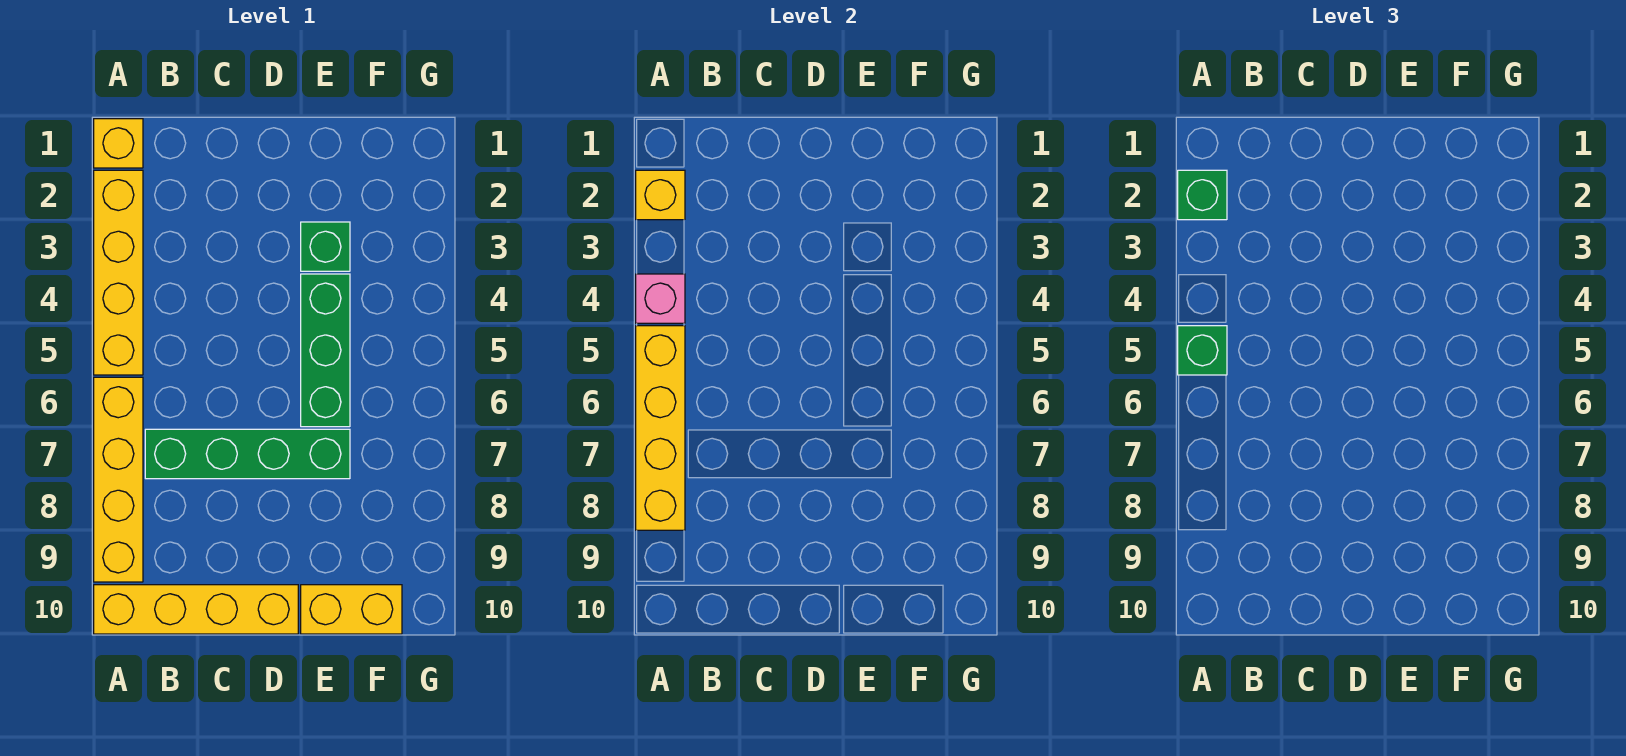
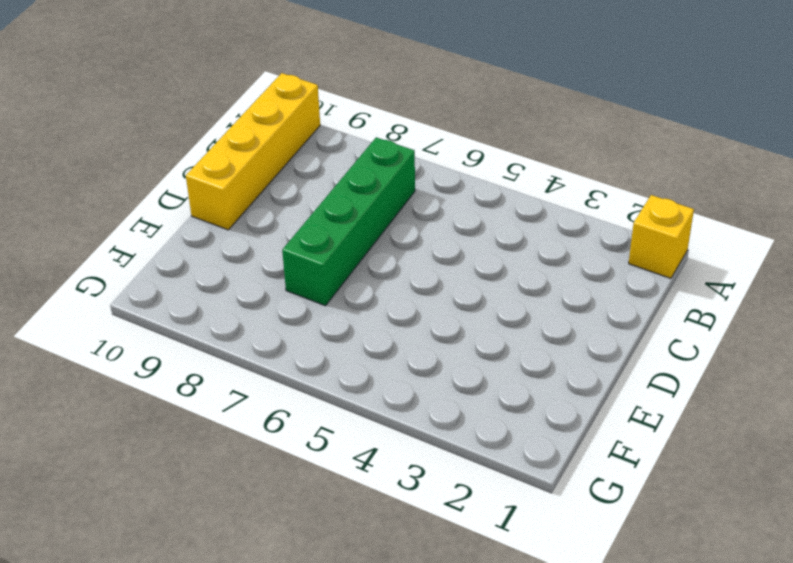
none -> yellow 1x4 brick [94,170,143,375]
none -> yellow 1x4 brick [94,377,143,582]
none -> green 1x1 brick [301,222,350,271]

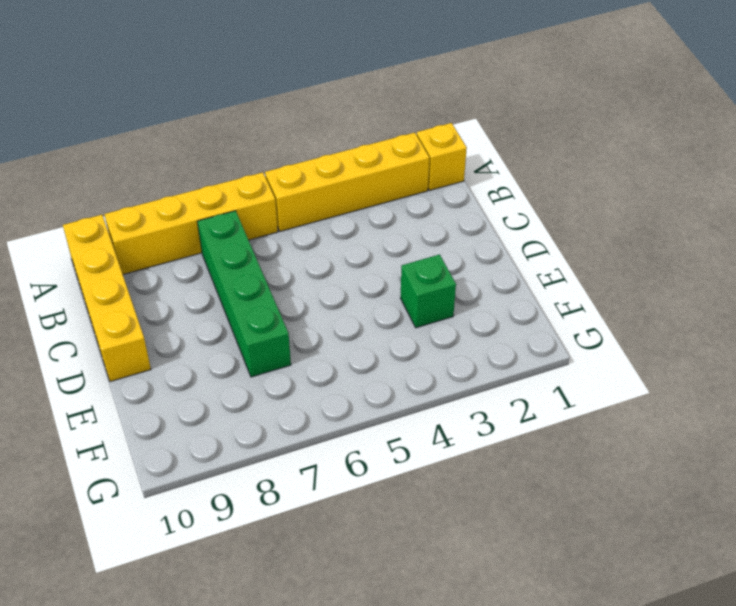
none -> green 1x3 brick [301,274,350,427]
none -> yellow 1x2 brick [301,585,402,634]
none -> yellow 1x1 brick [636,170,685,220]

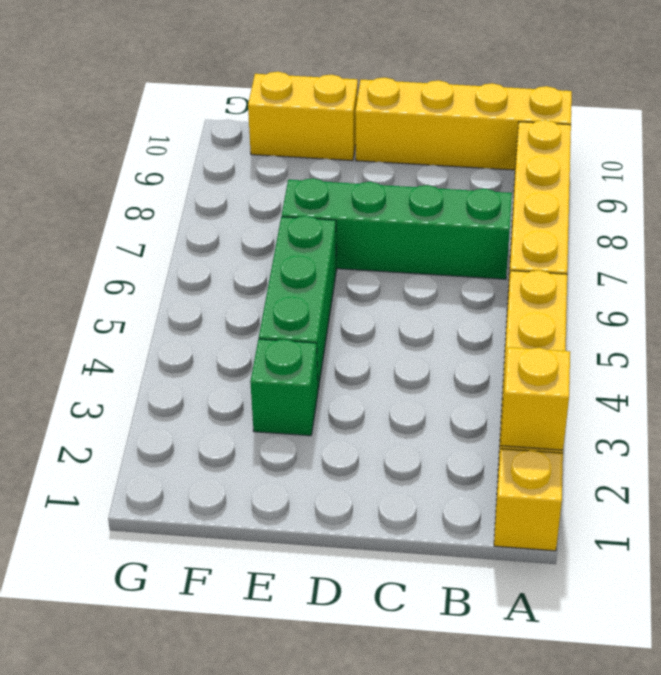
none -> pink 1x1 brick [636,274,685,323]
none -> yellow 1x4 brick [636,326,685,530]
none -> green 1x1 brick [1178,170,1227,220]

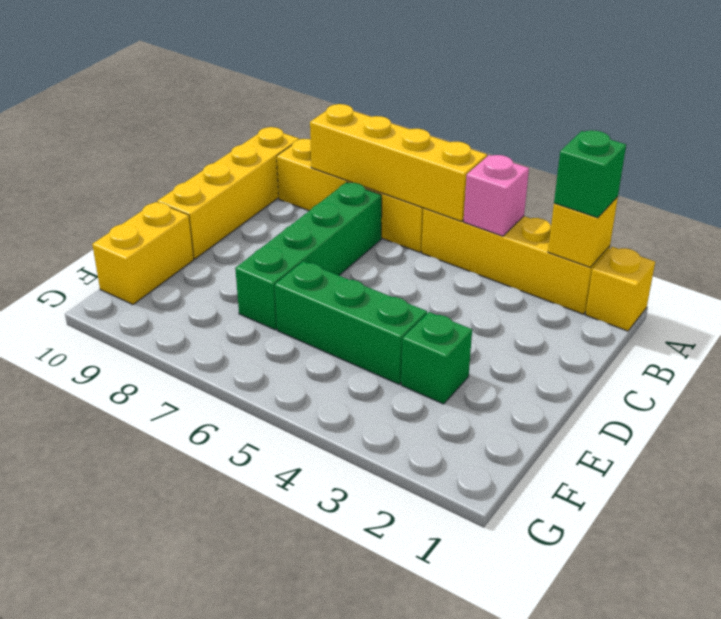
none -> green 1x1 brick [1178,326,1227,375]

